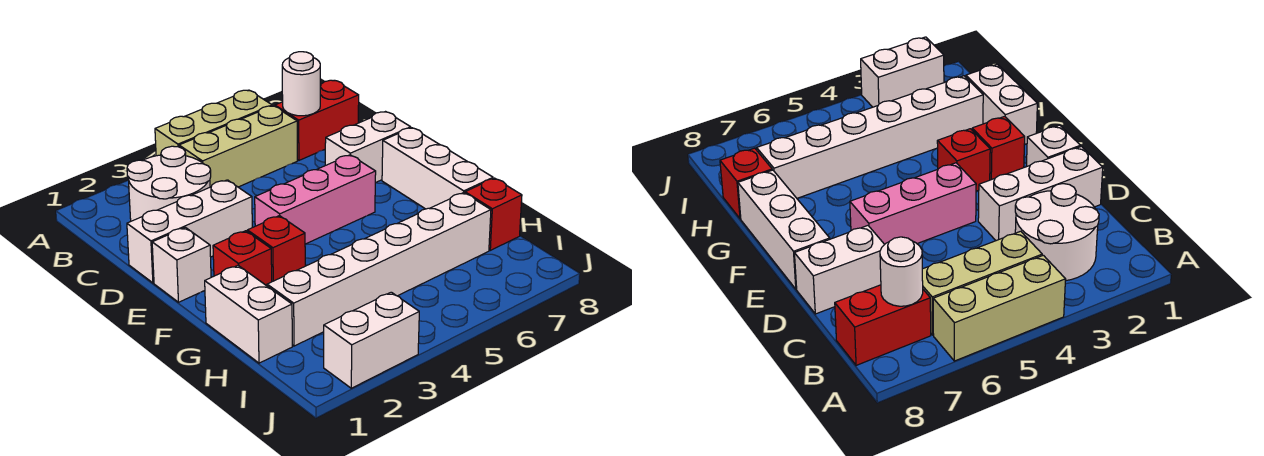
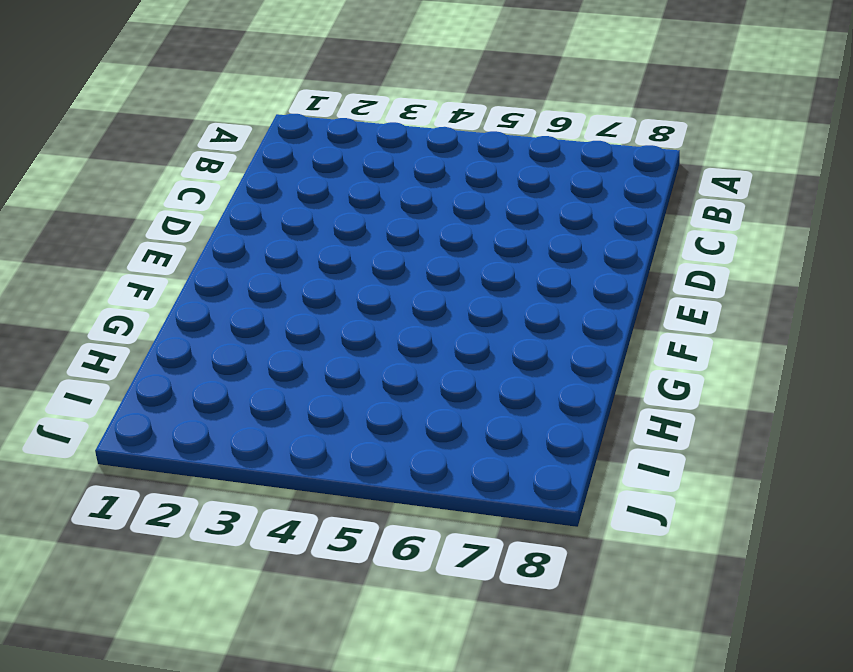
none -> tan 1x3 brick [155,90,272,156]
none -> white 2x2 round brick [127,146,211,221]
none -> tan 1x3 brick [179,106,297,187]

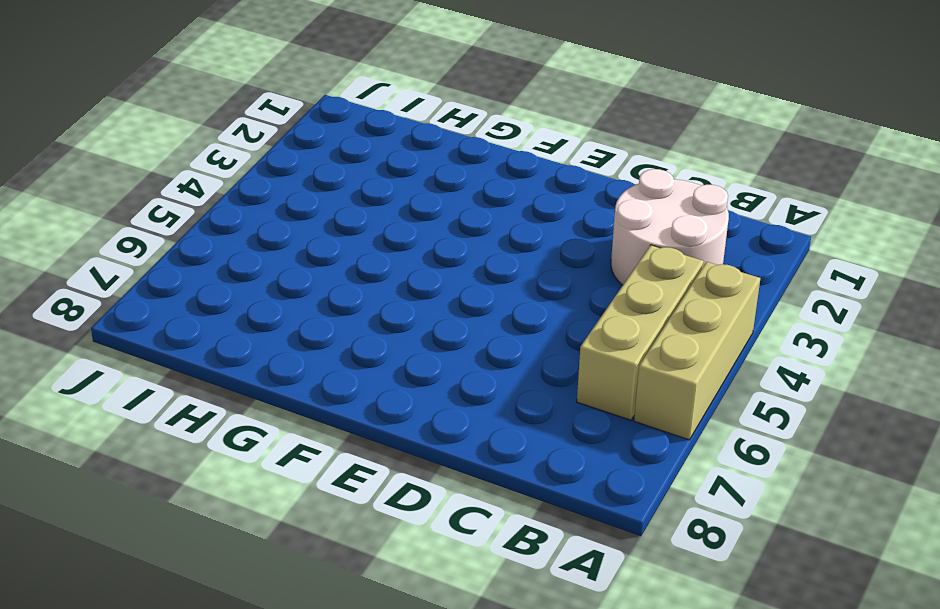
none -> red 1x2 brick [275,80,359,160]
none -> white 1x3 brick [127,180,252,283]
none -> white 1x2 brick [325,112,411,183]

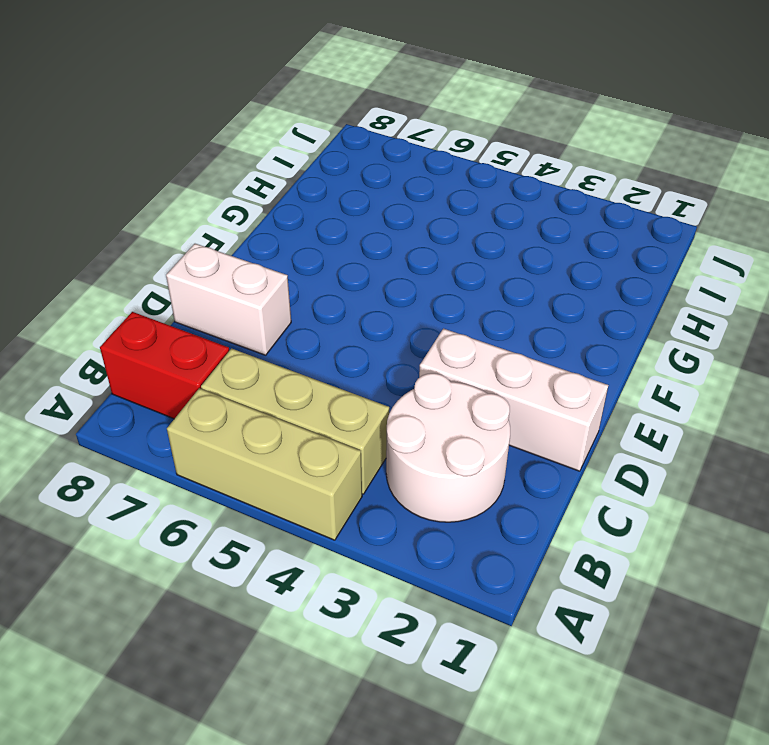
none -> white 1x1 brick [152,227,211,302]
none -> pink 1x3 brick [255,155,376,244]
none -> white 1x3 brick [382,128,493,209]

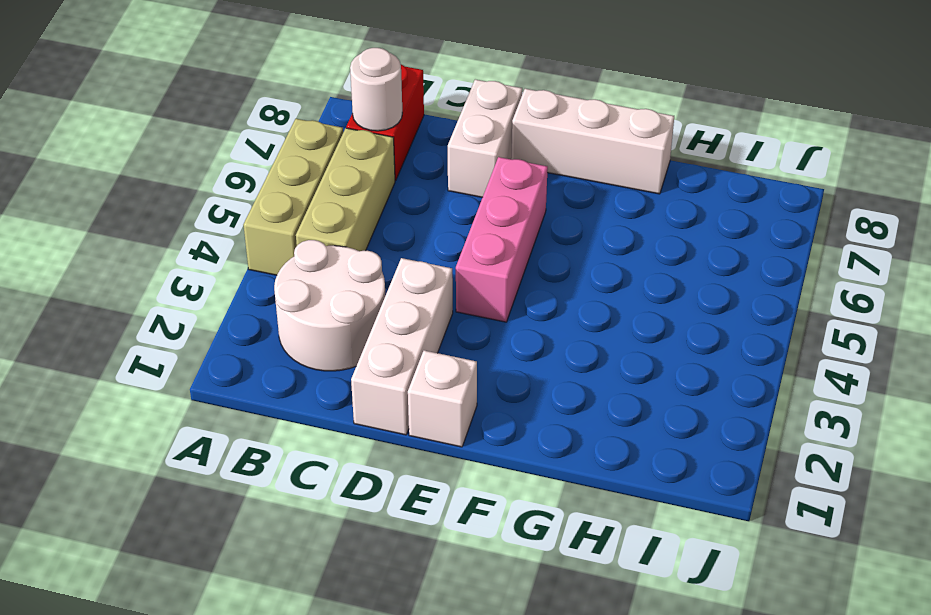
none -> red 1x1 brick [213,231,272,286]
none -> red 1x1 brick [247,216,305,282]
none -> white 1x2 brick [205,265,292,363]

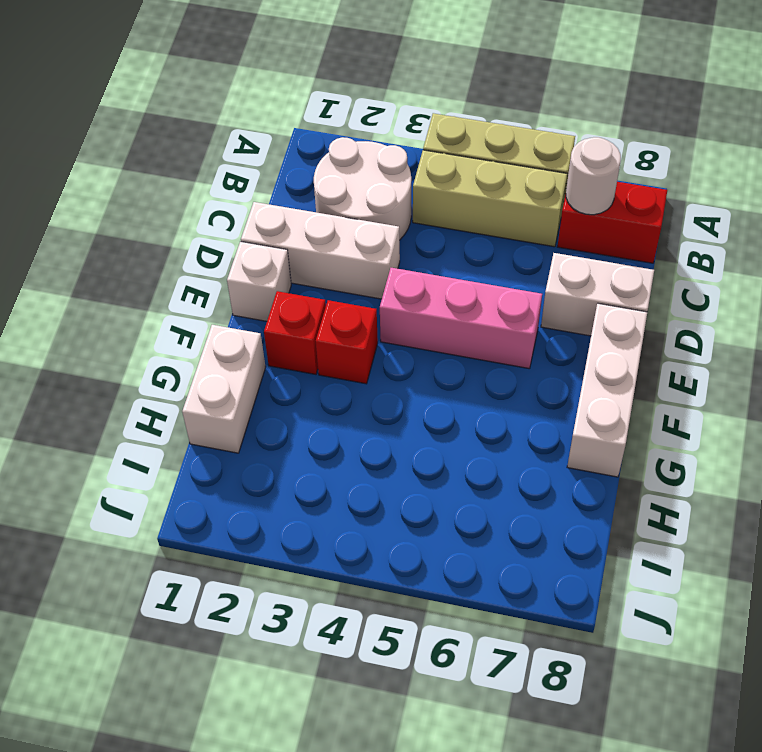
none -> white 1x6 brick [267,193,491,346]
none -> red 1x1 brick [465,178,522,250]
none -> white 1x2 brick [324,292,419,388]

